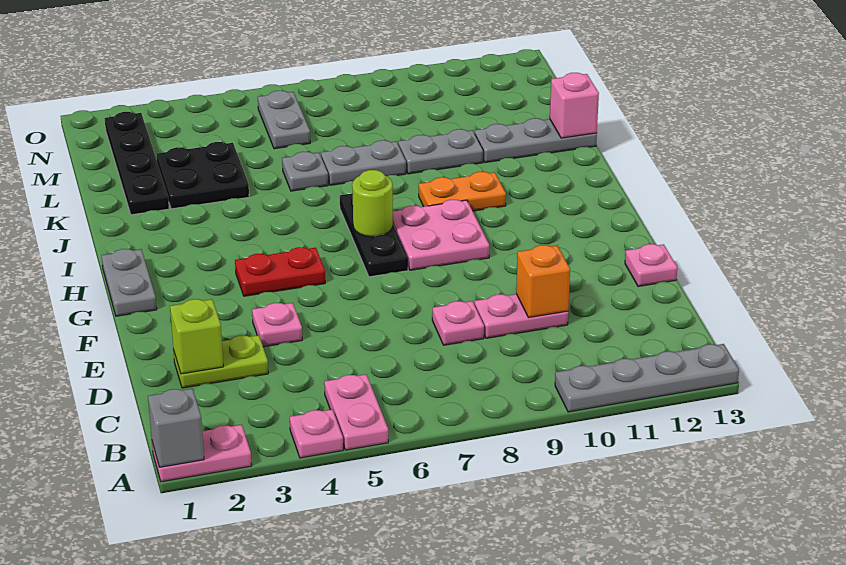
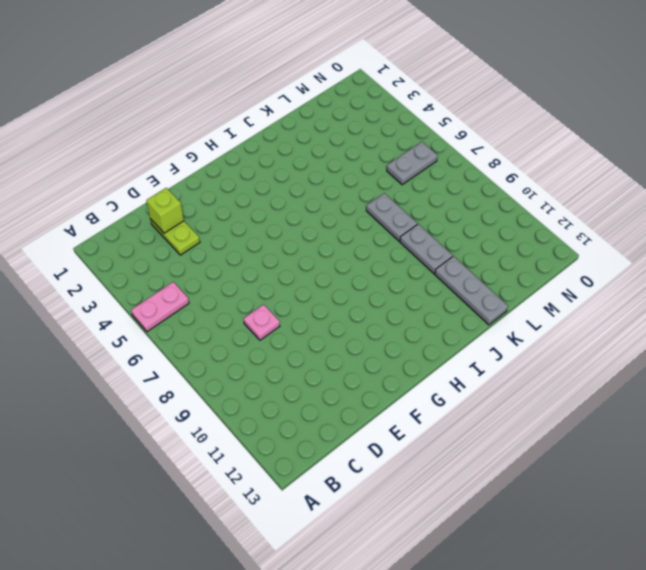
none -> pink 1x2 plate [152,425,252,482]
none -> pink 1x1 plate [290,409,343,458]
none -> grey 1x4 plate [555,344,739,412]

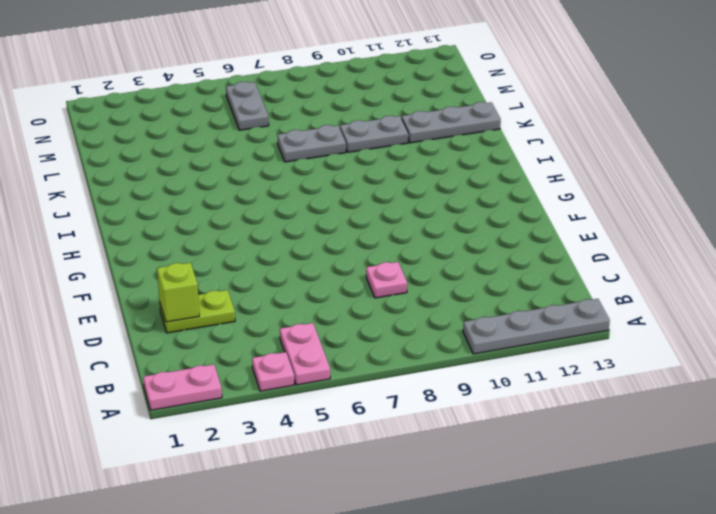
none -> pink 1x2 plate [474,294,568,338]
none -> pink 1x1 plate [252,303,302,347]
none -> pink 1x1 plate [625,244,677,286]

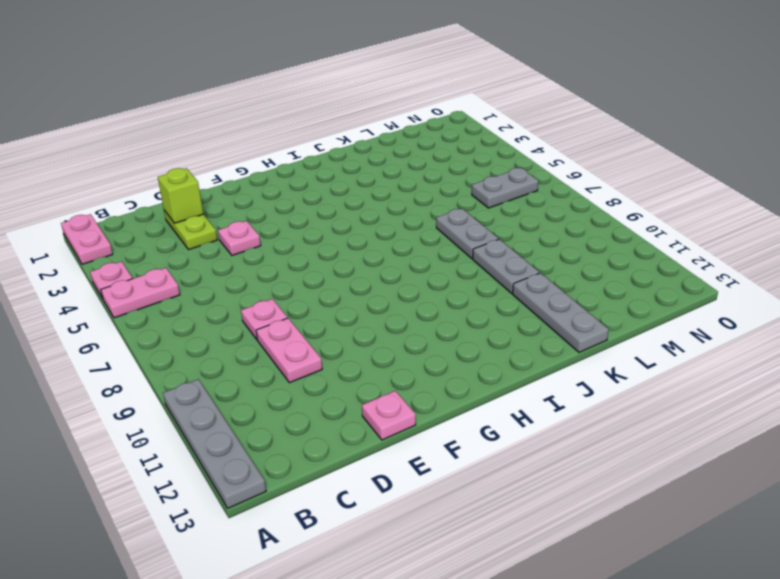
none -> grey 1x2 plate [102,249,157,316]
none -> red 1x2 plate [235,247,325,296]
none -> black 1x3 plate [340,193,408,277]

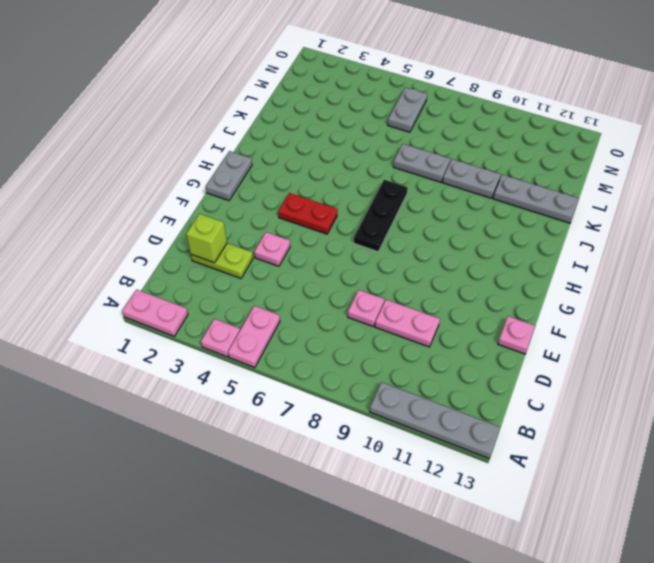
none -> pink 2x2 plate [393,200,489,270]
none -> orange 1x2 plate [419,172,506,211]
none -> black 1x4 plate [105,112,169,215]

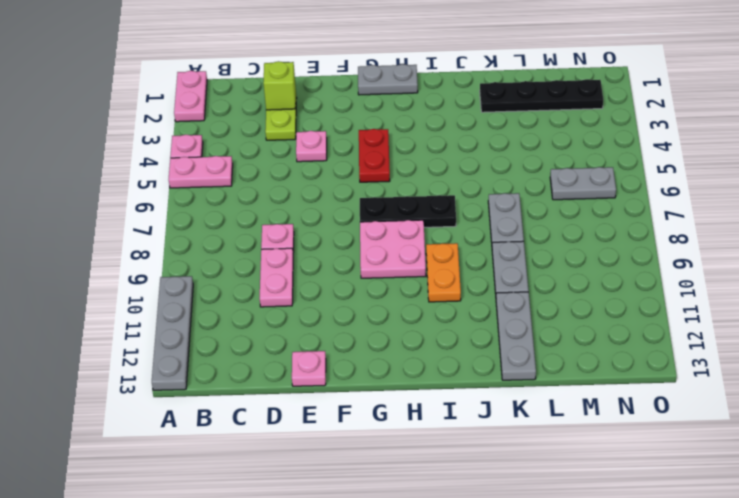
none -> black 2x2 plate [157,142,249,209]
none -> grey 1x1 plate [282,152,328,191]
none -> grey 1x1 brick [148,389,204,467]

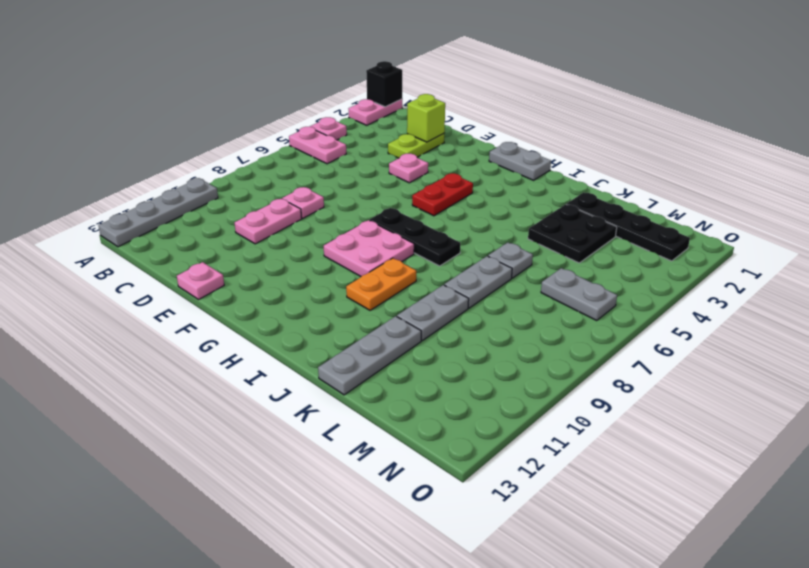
black 1x1 brick [366,61,402,107] -> grey 1x1 brick [148,389,204,467]
none -> orange 1x1 brick [516,245,570,318]
none -> lime 1x1 round brick [352,170,393,237]
none -> pink 1x1 brick [550,73,599,138]

